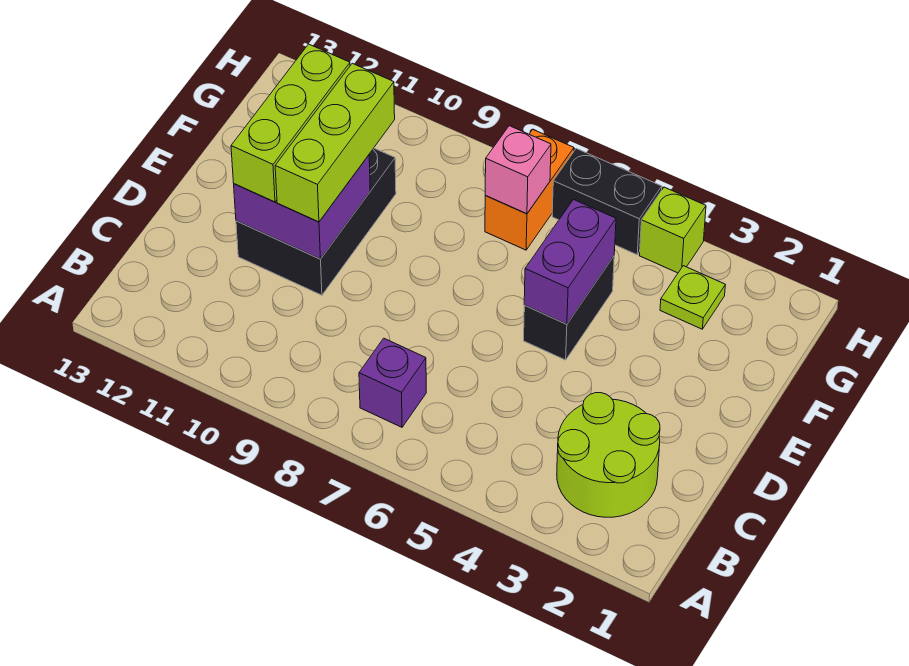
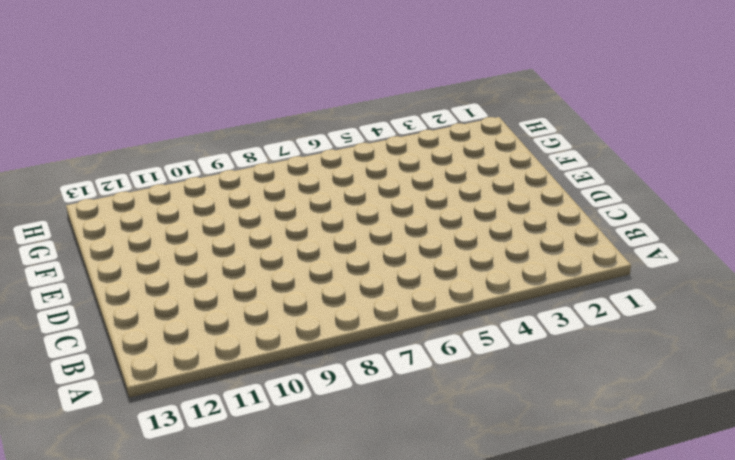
none -> lime 2x2 round brick [557,393,660,517]
none -> purple 1x1 brick [359,338,426,427]
none -> black 2x3 brick [236,148,396,295]

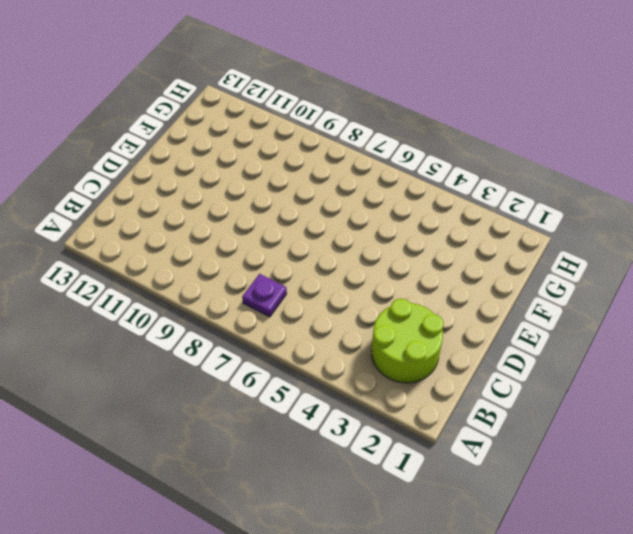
purple 1x1 plate [242,274,287,317] -> purple 1x1 brick [359,338,426,427]
none -> black 2x3 brick [236,148,396,295]
none -> black 1x2 brick [524,256,614,360]
none -> lime 1x1 plate [660,266,725,329]

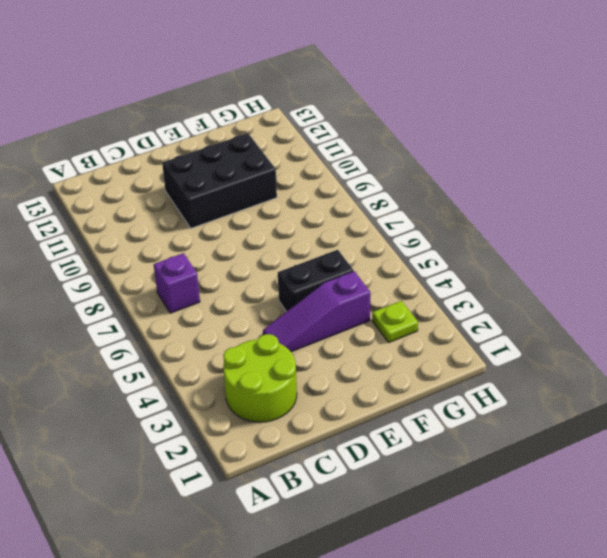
purple 1x3 slope [263,271,370,352] -> none
none -> orange 1x2 brick [485,130,574,250]
none -> lime 1x1 brick [639,187,706,273]
none -> black 1x2 brick [552,149,662,255]

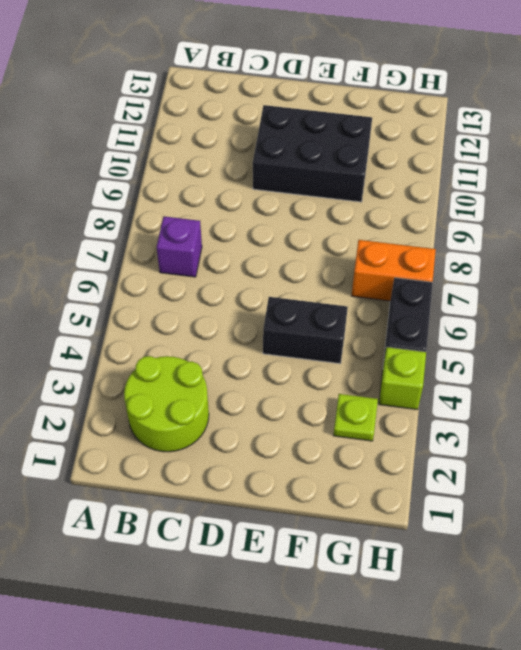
none -> purple 2x2 brick [234,155,370,259]
none -> purple 1x2 brick [524,200,616,324]
none -> pink 1x1 brick [485,126,551,214]

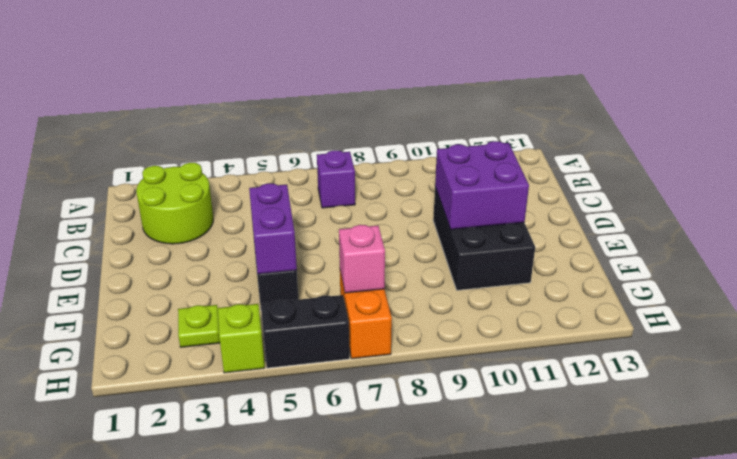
none -> lime 1x3 brick [275,63,395,222]
none -> lime 1x3 brick [231,44,350,202]

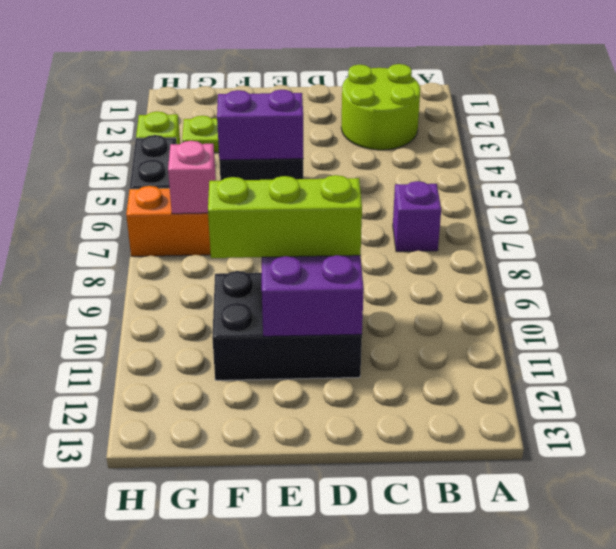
none -> lime 1x3 brick [231,44,350,202]

